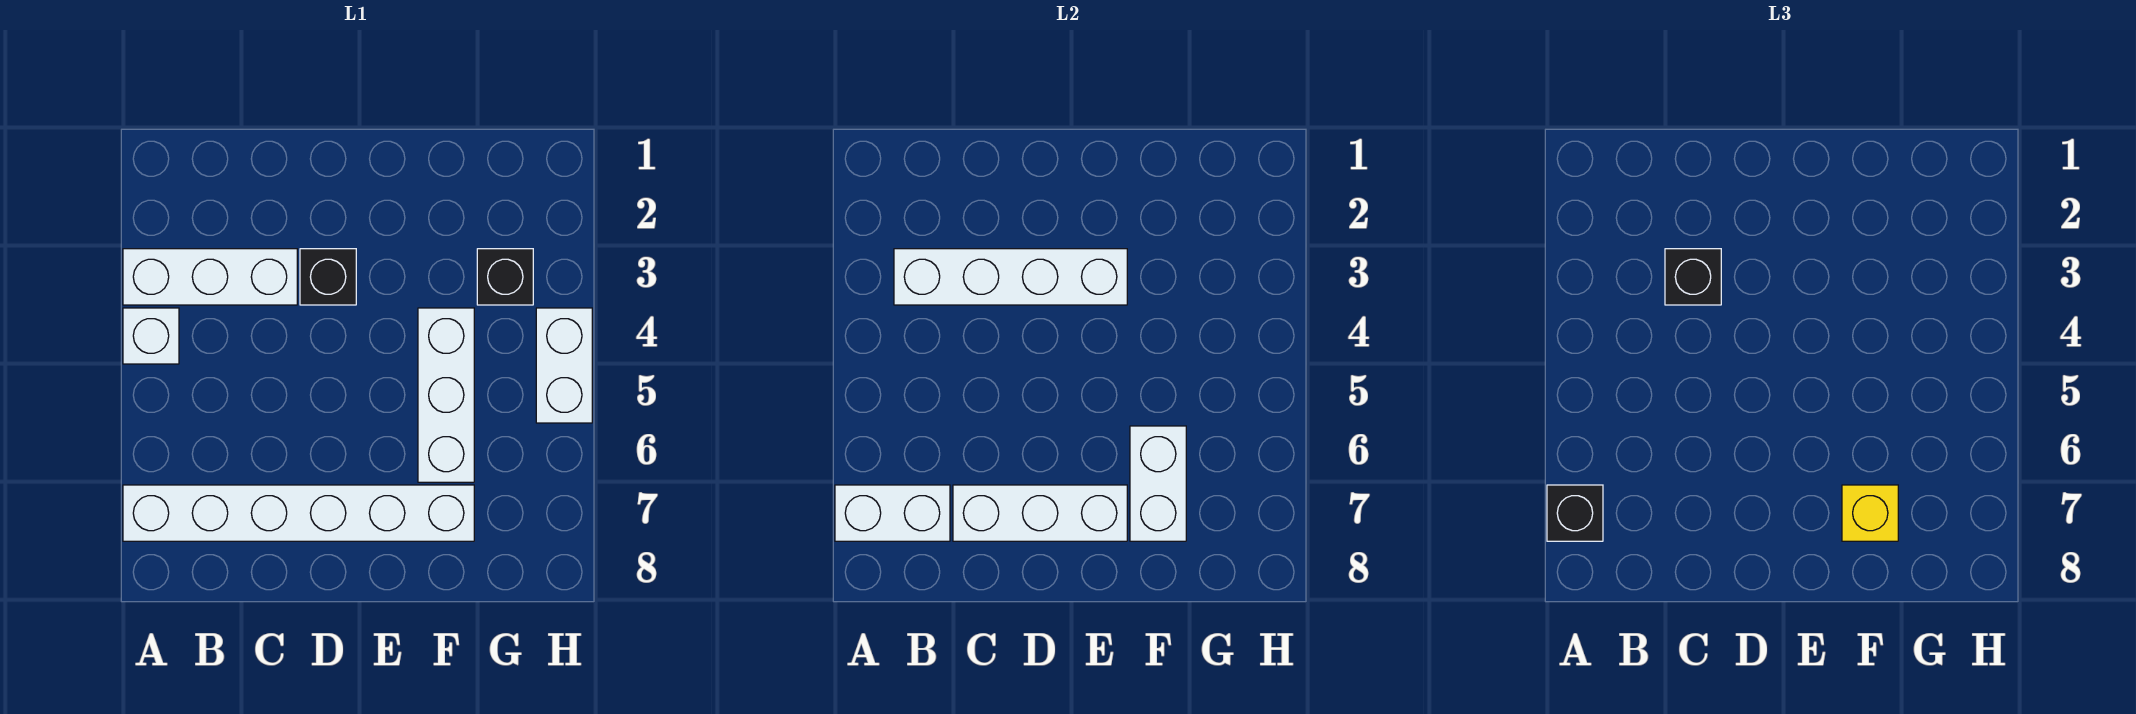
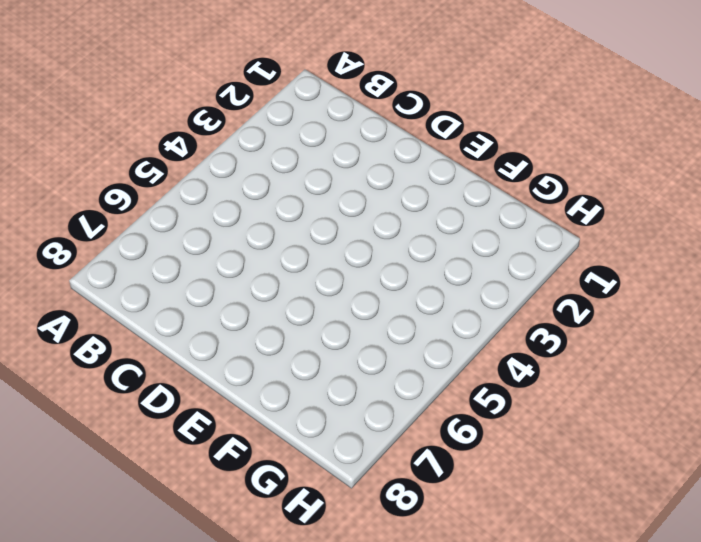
none -> white 1x3 brick [123,249,297,305]
none -> white 1x1 brick [123,308,179,364]
none -> white 1x6 brick [123,485,474,541]

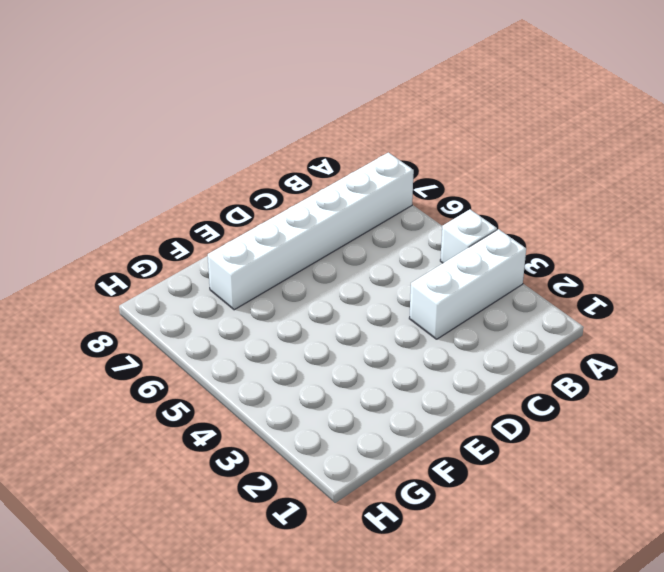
none -> black 1x1 brick [300,249,356,305]
none -> white 1x3 brick [418,308,474,482]
none -> black 1x1 brick [477,249,533,305]

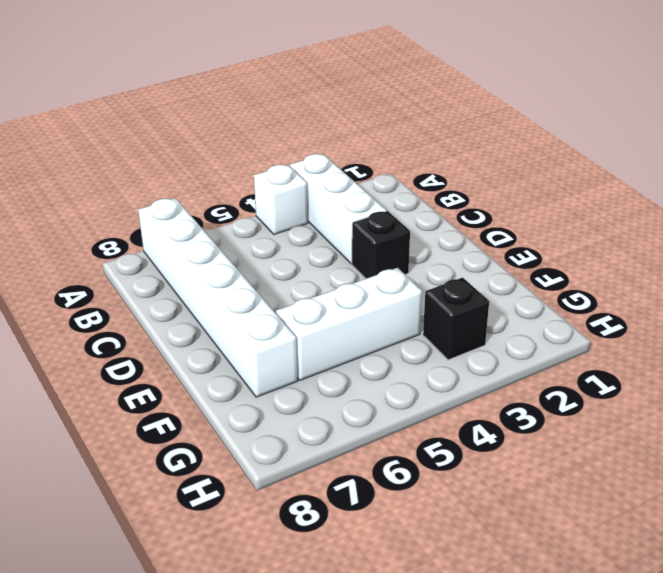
none -> white 1x2 brick [536,308,592,423]
none -> white 1x2 brick [835,485,950,541]
none -> white 1x4 brick [894,249,1127,305]

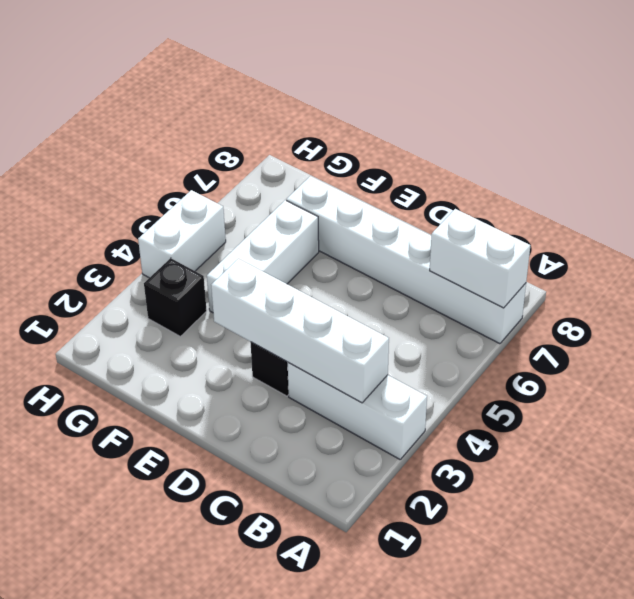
none -> white 1x1 brick [123,308,179,364]
none -> white 1x3 brick [953,485,1127,541]
none -> white 1x2 brick [1130,426,1186,541]

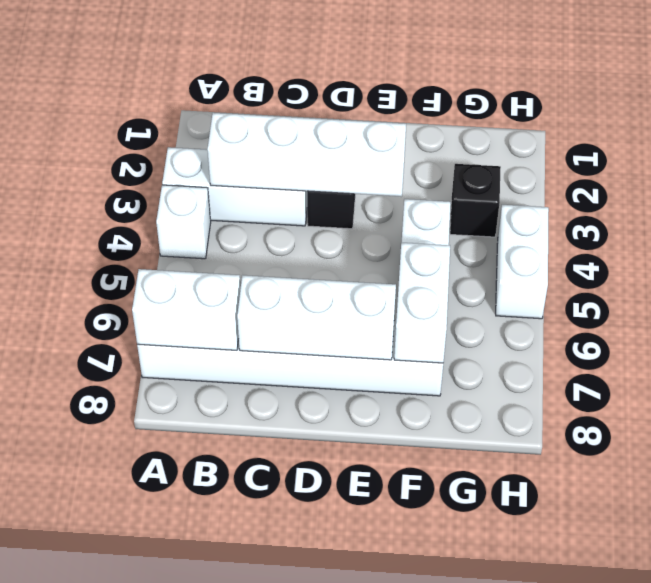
none -> black 1x1 brick [1547,485,1603,541]
none -> black 1x1 brick [1665,249,1721,305]
none -> yellow 1x1 brick [1842,485,1898,541]

